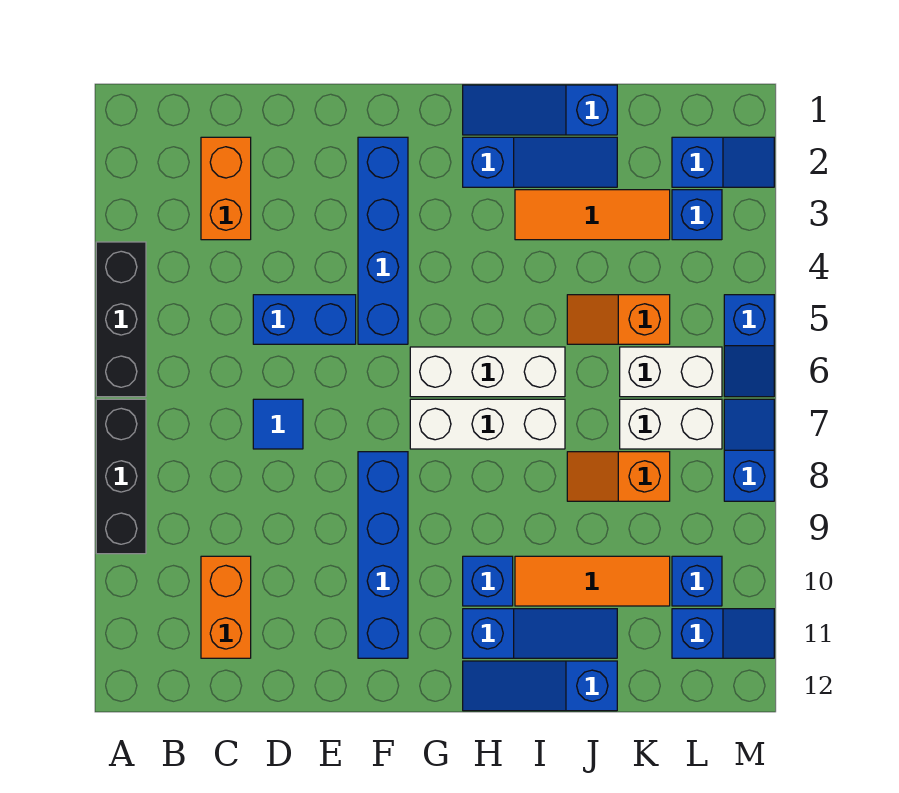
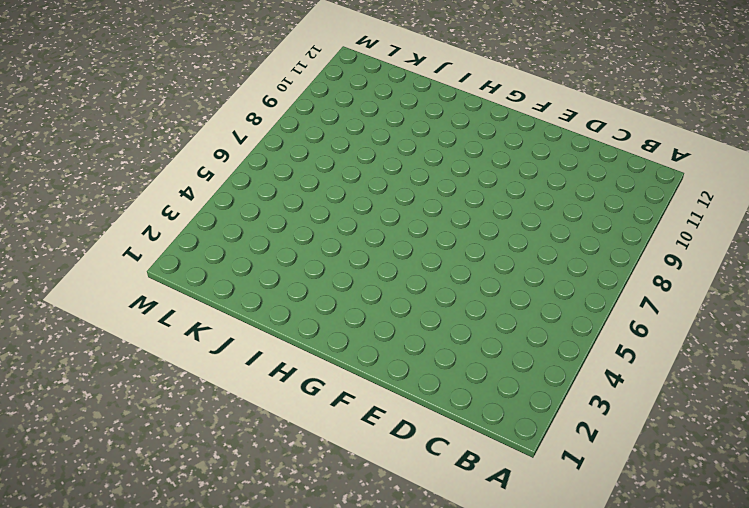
none -> black 1x3 brick [96,242,146,397]
none -> black 1x3 brick [96,399,146,554]
none -> orange 1x2 brick [201,137,251,240]

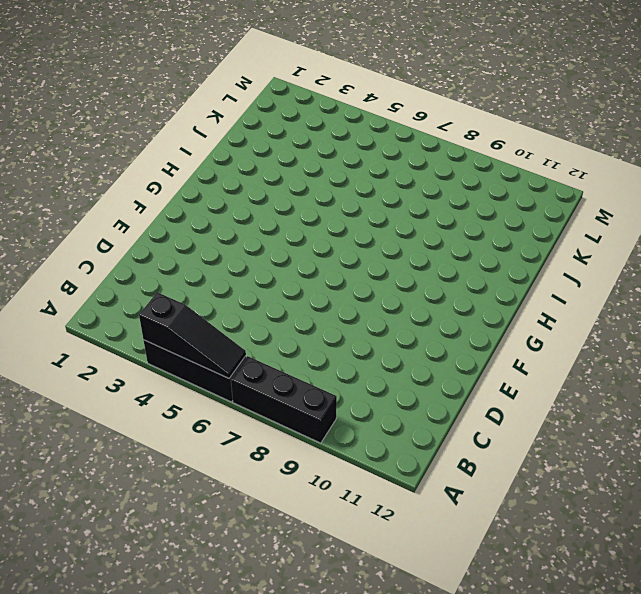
black 1x3 slope [139,292,246,378] -> none
none -> orange 1x2 brick [201,137,251,240]
none -> orange 1x2 brick [201,556,251,658]
none -> blue 1x2 brick [253,295,356,344]

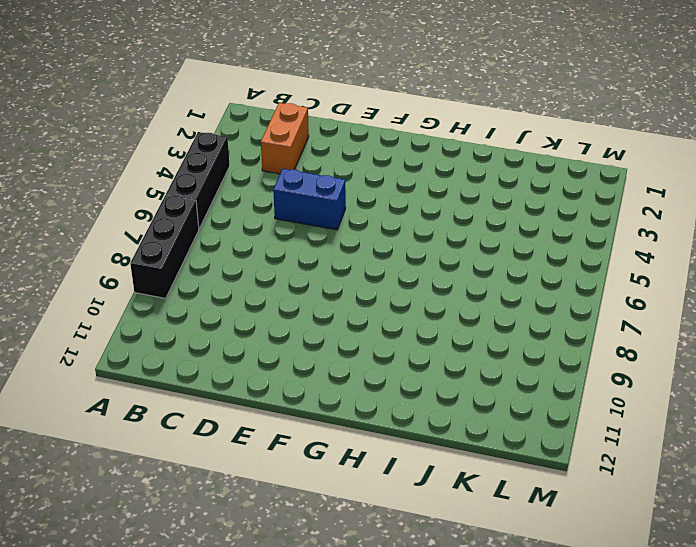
none -> orange 1x2 brick [201,556,251,658]
none -> blue 1x1 tile [253,399,303,449]
none -> blue 1x4 brick [358,137,408,344]

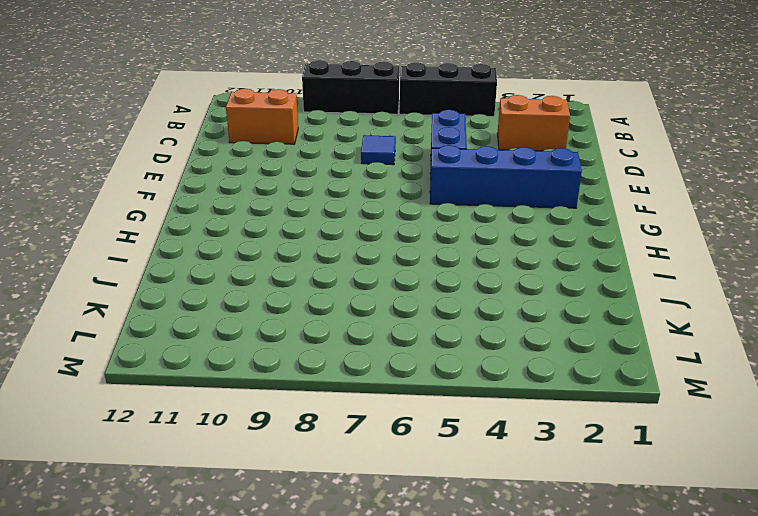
none -> blue 1x4 brick [358,452,408,658]
none -> white 1x3 brick [410,347,565,397]
none -> white 1x3 brick [410,399,565,449]

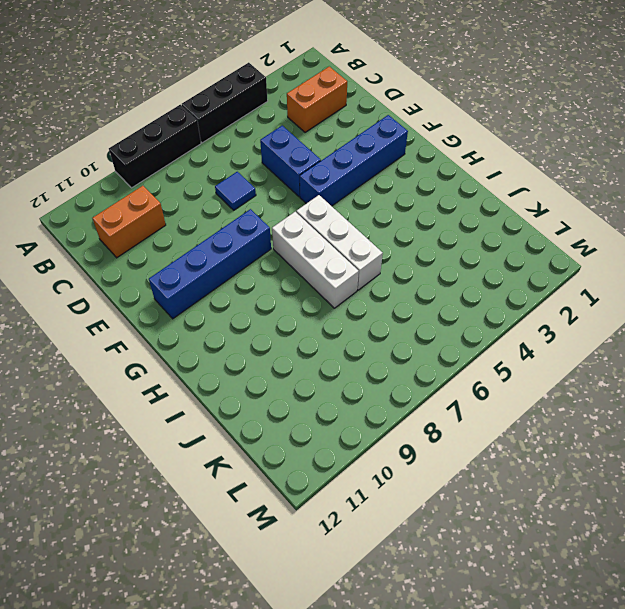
none -> blue 1x3 slope [463,85,617,135]
none -> blue 1x3 slope [463,137,617,187]
none -> blue 1x1 brick [463,556,513,606]

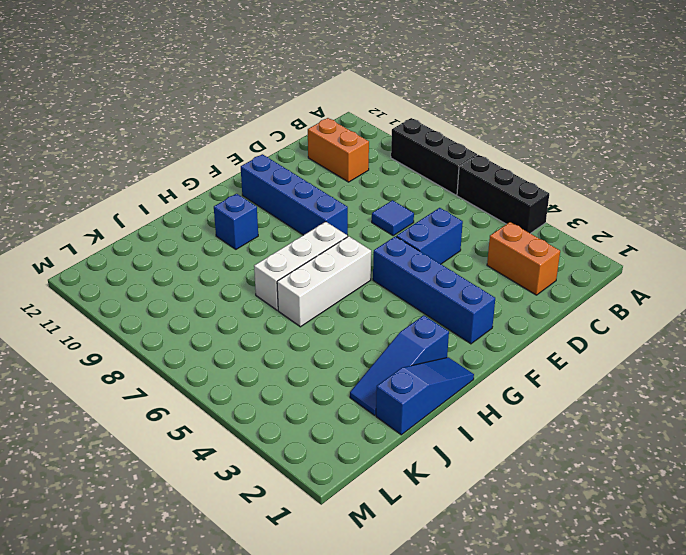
none -> blue 1x3 slope [463,609,617,658]
none -> blue 1x3 slope [463,661,617,711]
none -> orange 1x3 tile [515,190,670,240]

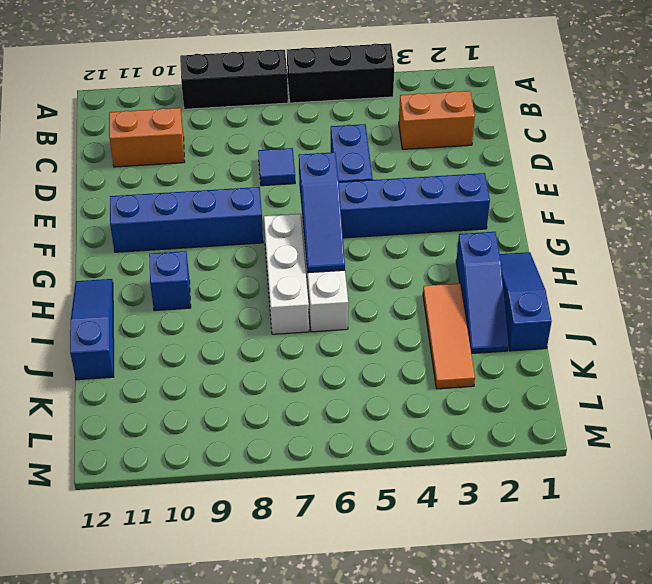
blue 1x3 slope [299,152,345,273] -> blue 1x3 slope moved to [463,609,617,658]
none -> orange 1x3 tile [515,556,670,606]
none -> orange 1x2 slope [567,295,670,344]
none -> orange 1x2 slope [567,452,670,501]

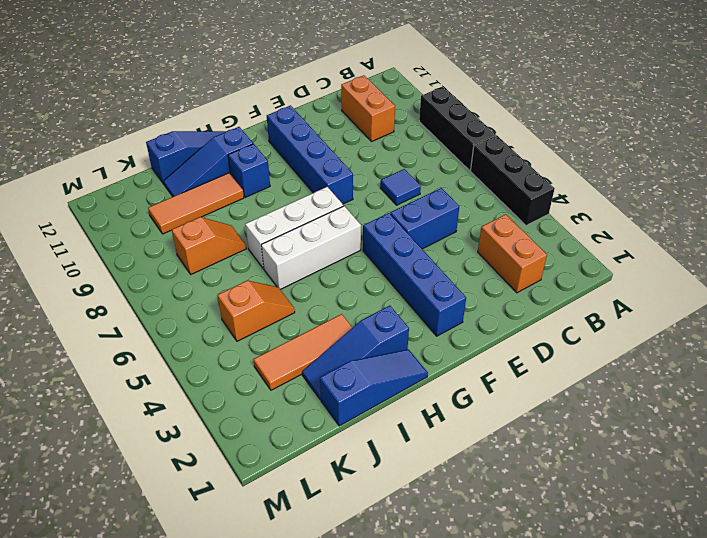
none -> white 1x2 brick [620,347,722,397]
none -> white 1x2 brick [620,399,722,449]
none -> blue 1x2 slope [672,137,774,187]

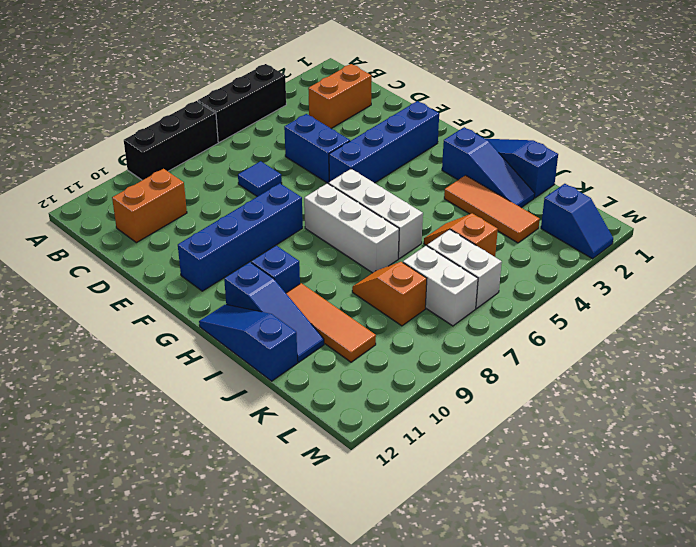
none -> blue 1x1 brick [672,190,722,240]
none -> blue 1x1 brick [672,556,722,606]
none -> blue 1x2 slope [672,609,774,658]

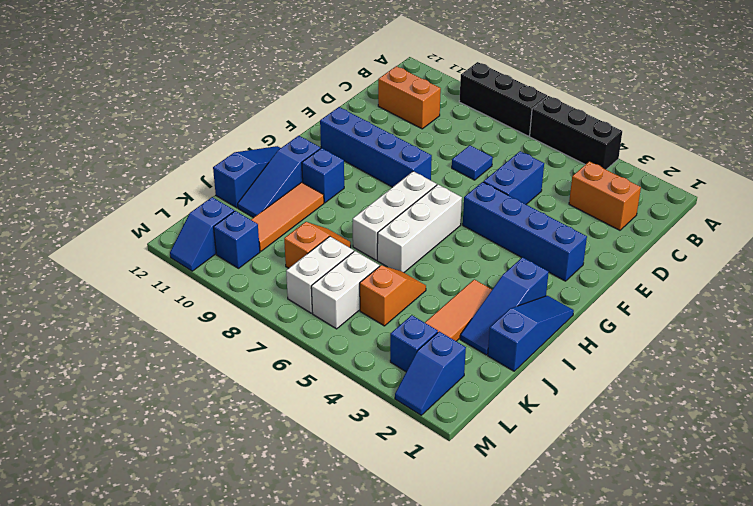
none -> blue 1x2 slope [724,295,774,397]
none -> blue 1x2 slope [724,399,774,501]

